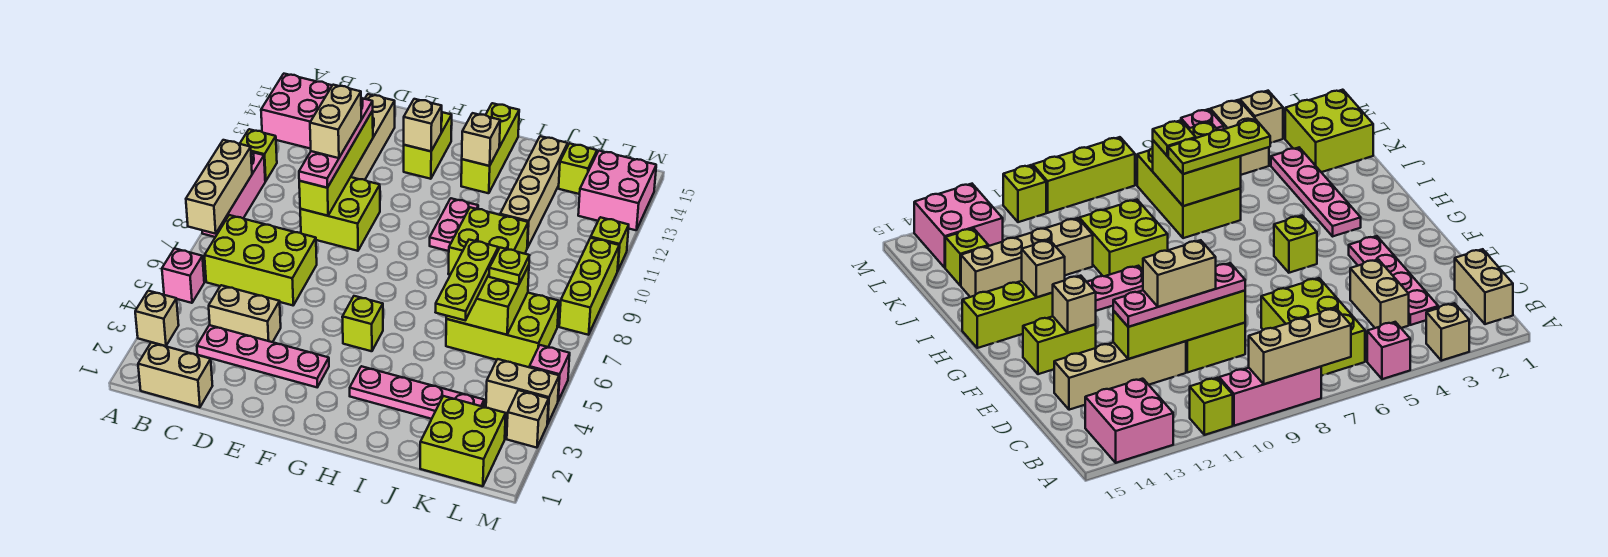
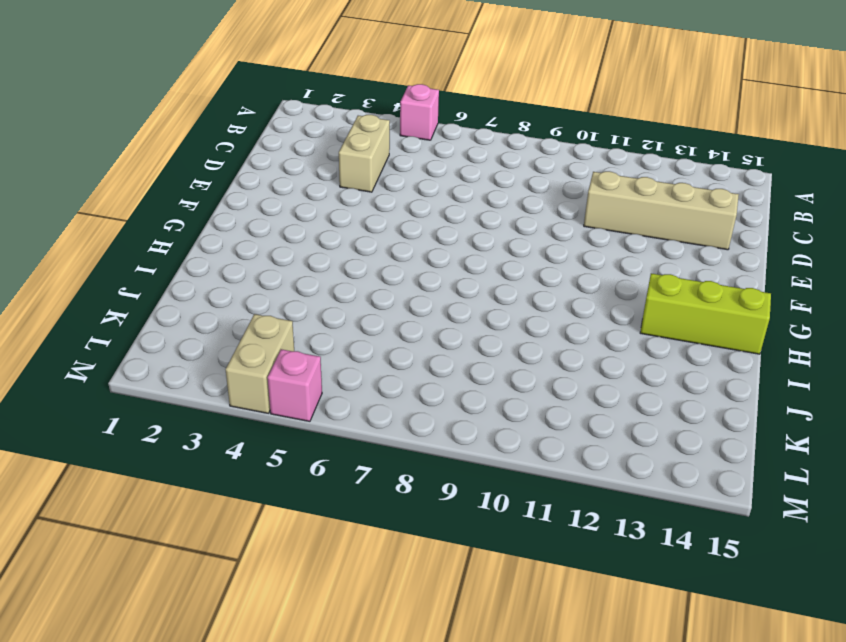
none -> tan 1x1 brick [135,291,179,346]
none -> pink 1x3 brick [202,152,265,237]
none -> lime 1x1 brick [240,129,277,181]
none -> pink 2x2 brick [261,74,332,149]

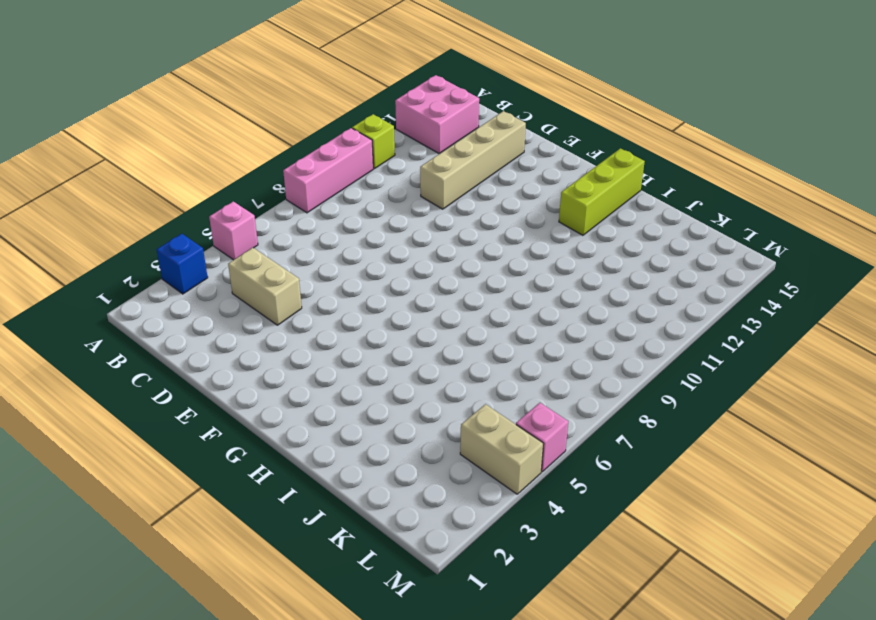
blue 1x1 brick [157,234,208,294] -> tan 1x1 brick [135,291,179,346]
none -> tan 1x2 brick [138,342,212,407]
none -> lime 2x3 brick [204,215,317,305]
none -> pink 1x4 plate [197,325,329,387]
none -> lime 2x2 brick [300,177,380,251]

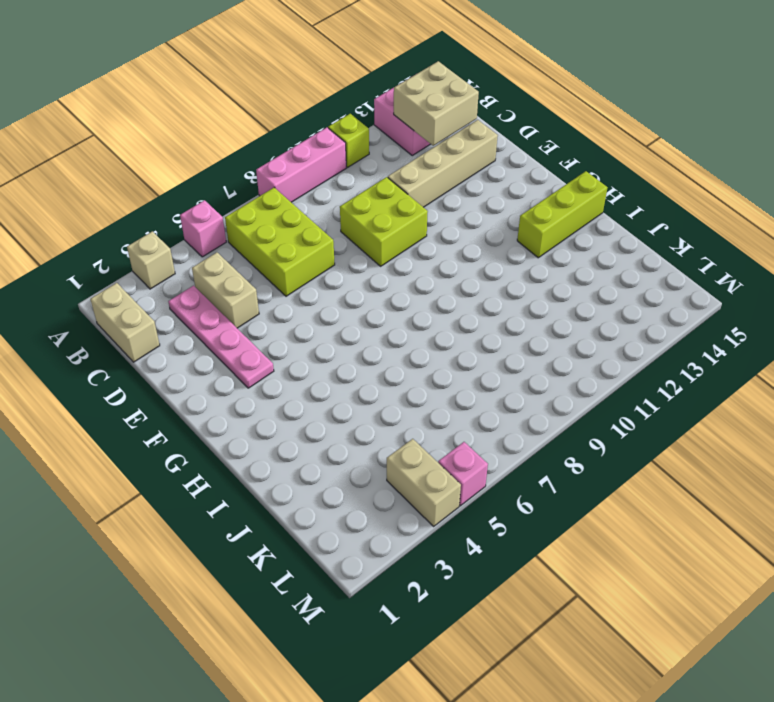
tan 2x2 brick [394,61,479,146] -> none
none -> lime 1x2 brick [404,112,452,179]
none -> lime 1x1 brick [342,296,383,351]
none -> pink 1x4 plate [350,366,484,419]
none -> pink 1x2 plate [430,198,478,251]

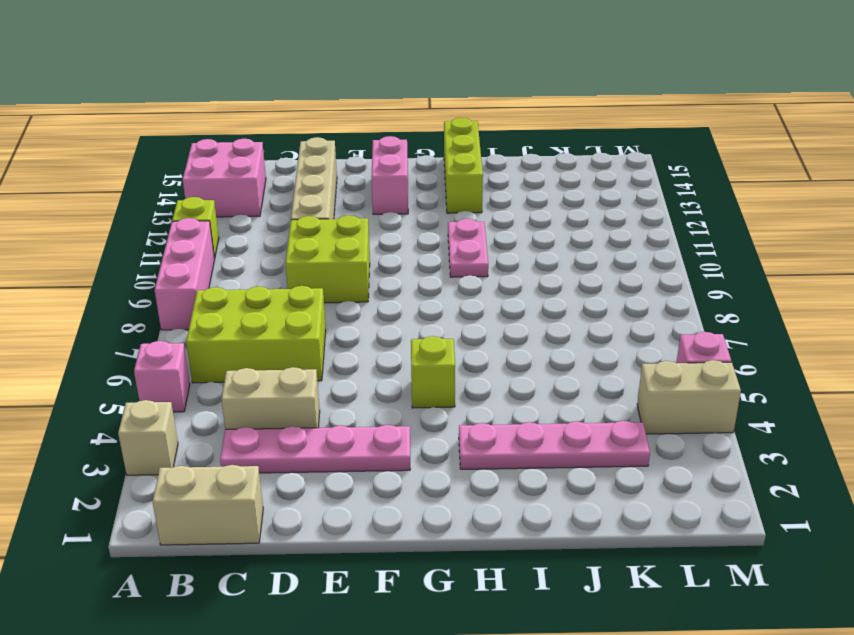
pink 1x2 brick [372,136,408,214] -> lime 1x2 brick [404,112,452,179]
none -> lime 2x2 brick [448,207,528,275]
none -> lime 2x3 brick [446,293,559,367]
none -> tan 1x4 brick [500,136,568,248]
none -> lime 2x2 brick [420,396,506,486]

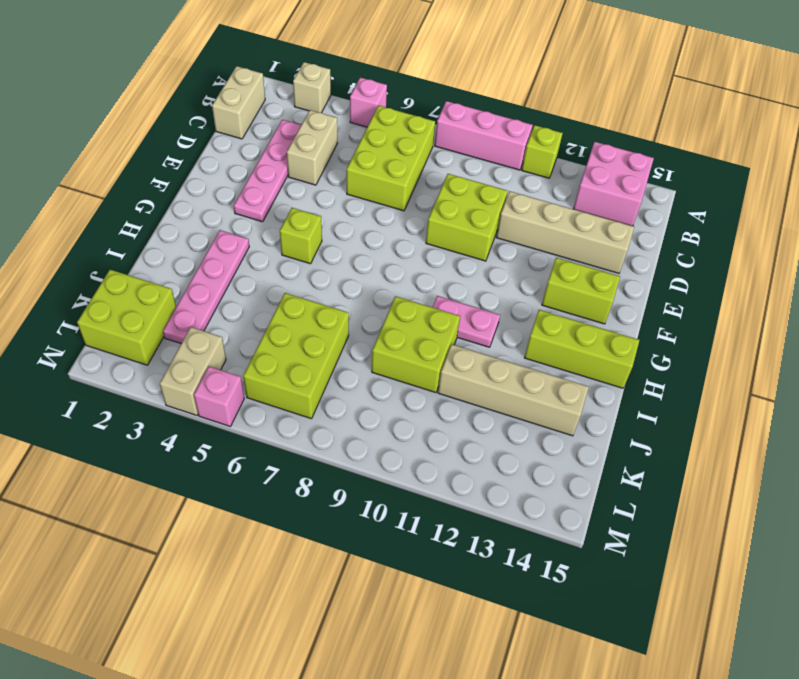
none -> lime 1x1 brick [559,143,597,194]
none -> pink 2x2 brick [578,151,656,230]
none -> tan 1x1 brick [507,390,549,448]
none -> lime 1x3 brick [559,238,619,335]

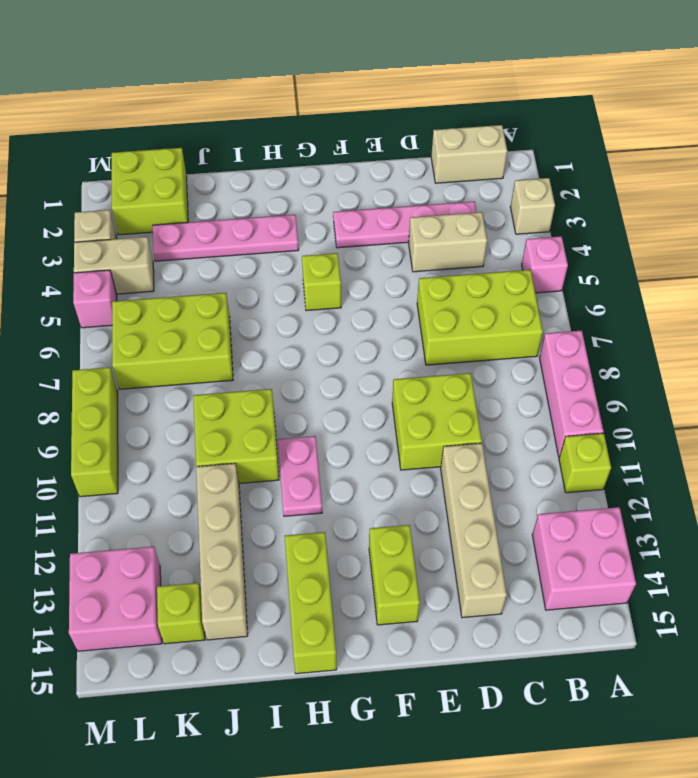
none -> lime 1x1 brick [591,217,629,271]
none -> tan 1x3 brick [186,140,252,234]
none -> lime 1x4 brick [299,111,373,216]
none -> tan 1x1 brick [404,99,442,151]

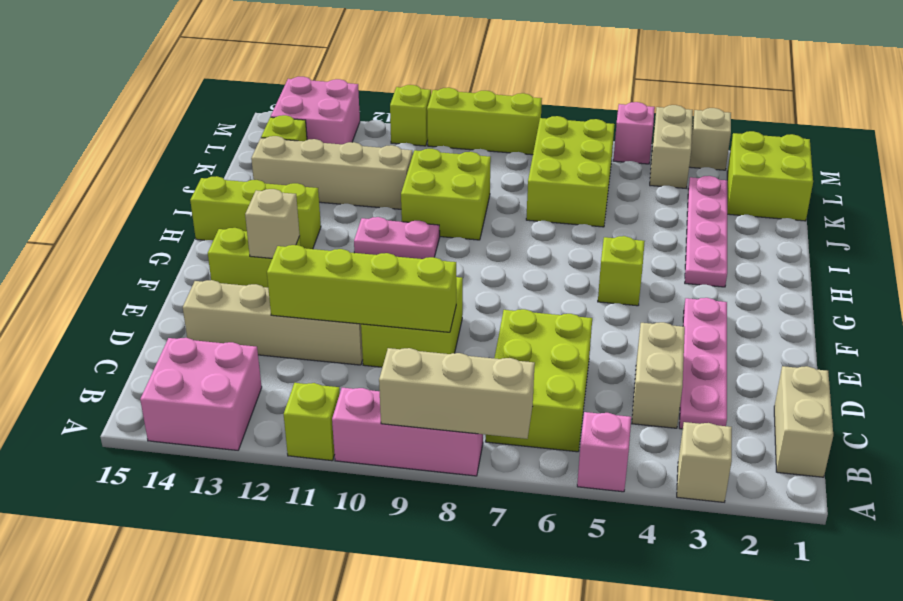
none -> tan 1x1 brick [462,113,500,166]
none -> lime 2x2 brick [446,265,529,335]
none -> pink 1x4 plate [299,98,373,188]
none -> lime 1x3 plate [436,240,498,320]

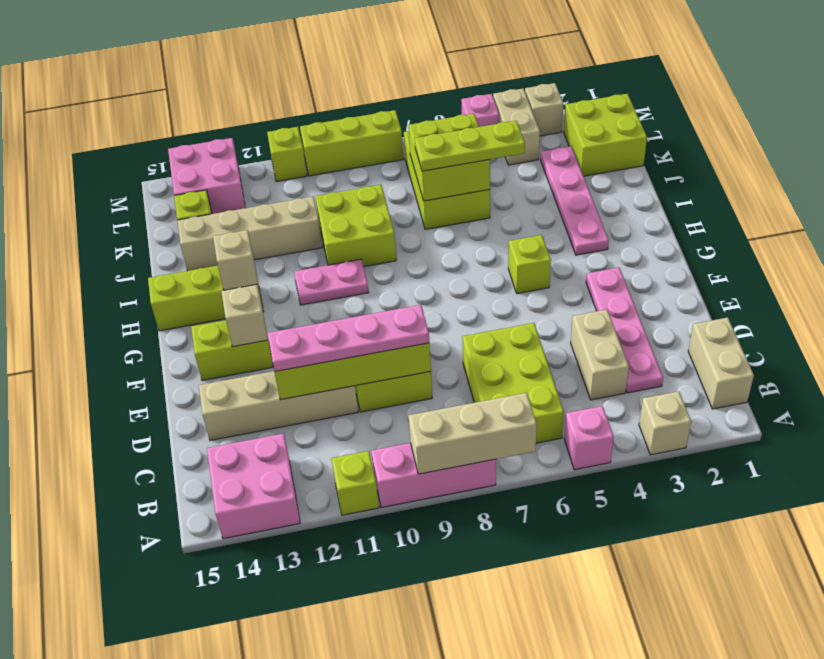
none -> lime 1x1 plate [489,248,530,285]
none -> tan 1x2 brick [310,85,361,158]

